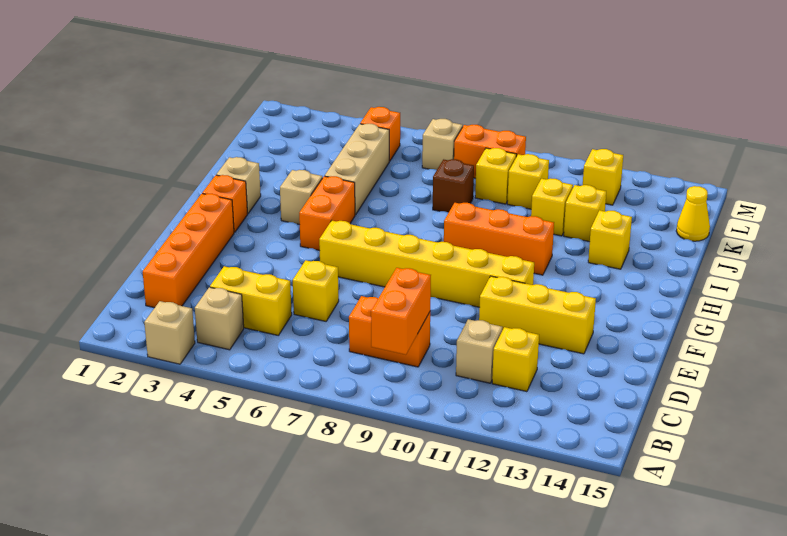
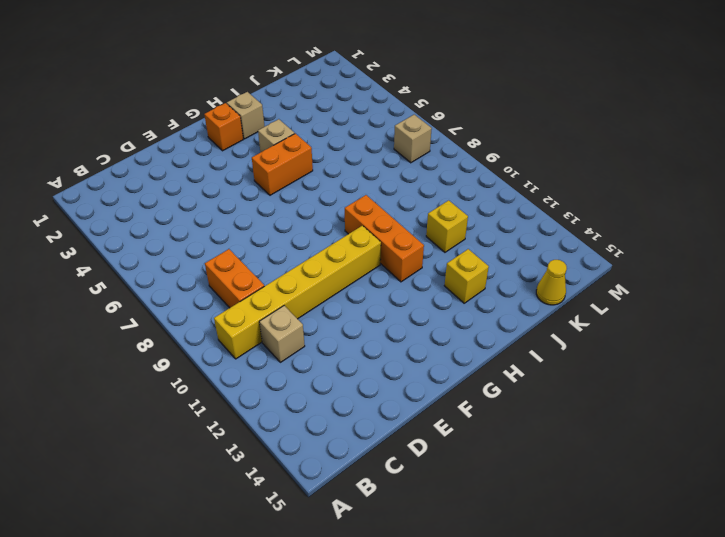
yellow 1x6 brick [214,226,381,359] -> yellow 1x6 brick turned to [319,221,534,307]
none -> tan 1x1 brick [144,301,195,364]
none -> tan 1x1 brick [195,287,244,350]
none -> orange 1x4 brick [143,194,234,308]

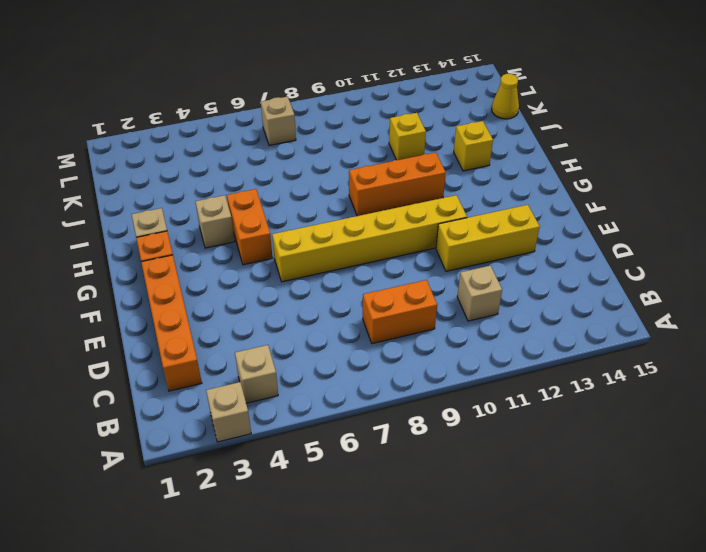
none -> yellow 1x2 brick [210,266,292,336]
none -> yellow 1x1 brick [492,327,539,392]
none -> yellow 1x1 brick [293,260,339,321]

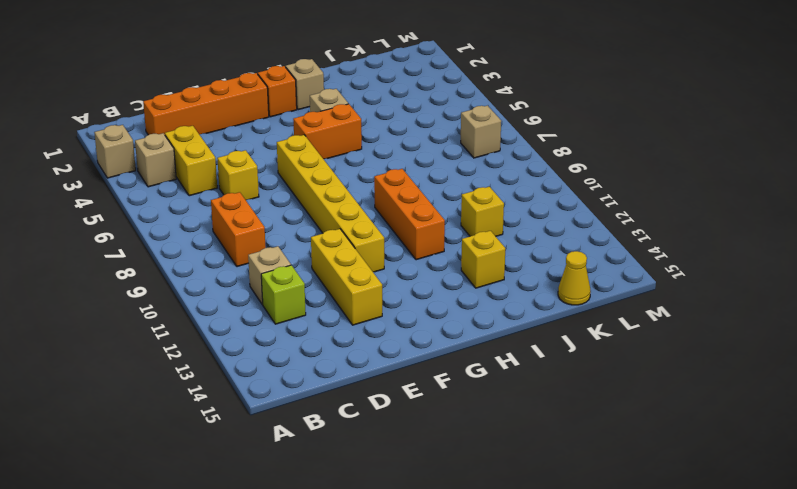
lime 1x1 brick [261,265,306,324] -> yellow 1x1 brick [492,327,539,392]
none -> tan 1x3 brick [325,124,389,215]
none -> brown 1x1 brick [433,159,474,213]
none -> yellow 1x1 brick [564,185,606,242]

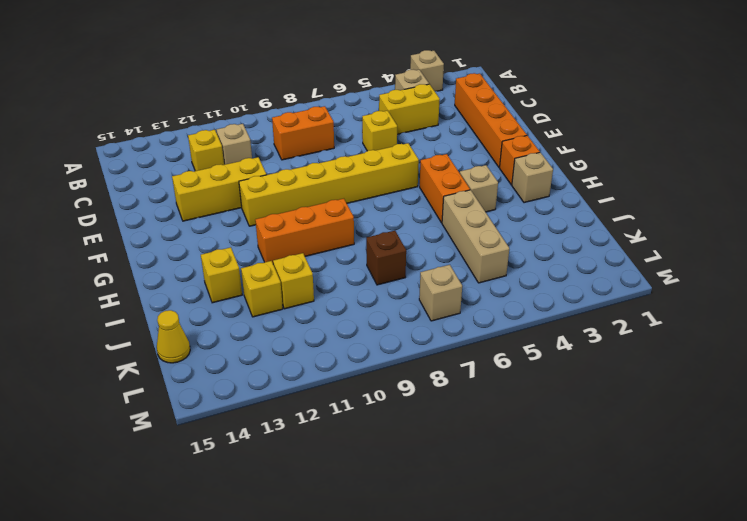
none -> yellow 1x1 brick [475,148,516,204]
none -> yellow 1x1 brick [507,154,549,209]
none -> orange 1x1 brick [360,107,400,161]

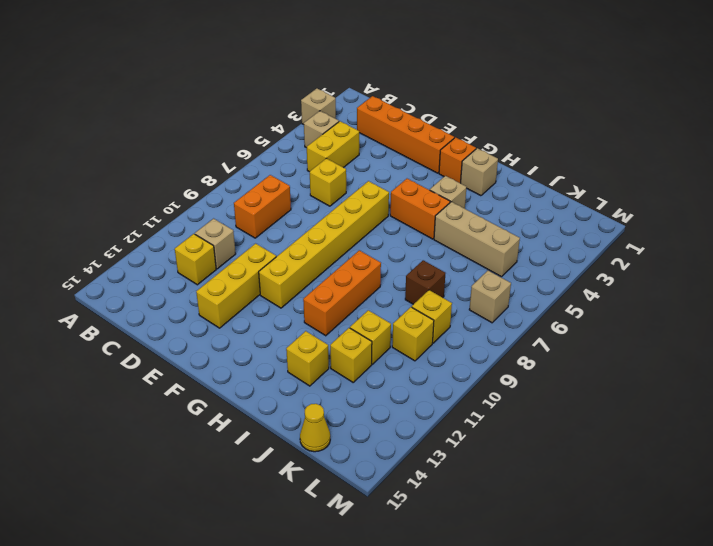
none -> orange 1x1 brick [360,107,400,161]
none -> orange 1x2 brick [454,125,526,178]
none -> yellow 1x1 brick [583,149,623,205]

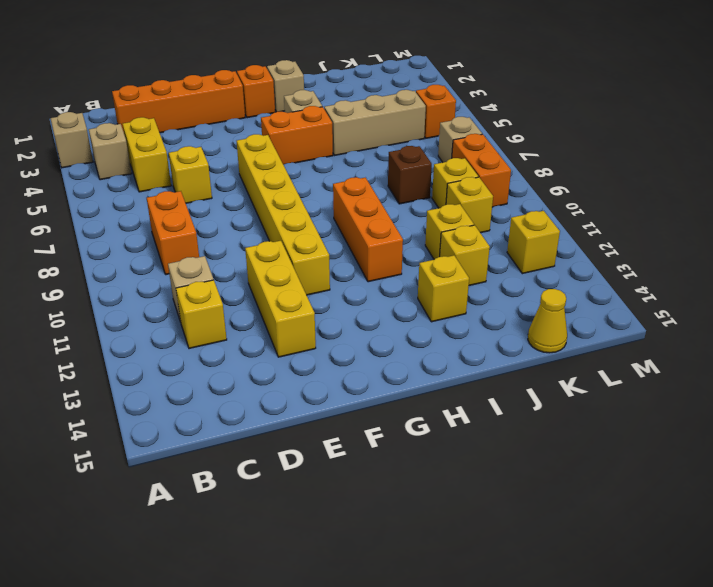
none -> orange 1x2 brick [371,268,431,355]

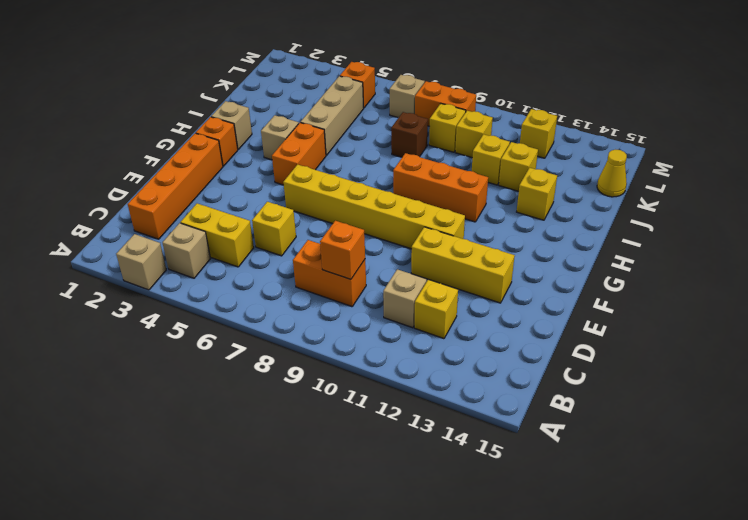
orange 1x1 brick [320,221,365,279] -> orange 1x2 brick [371,268,431,355]

